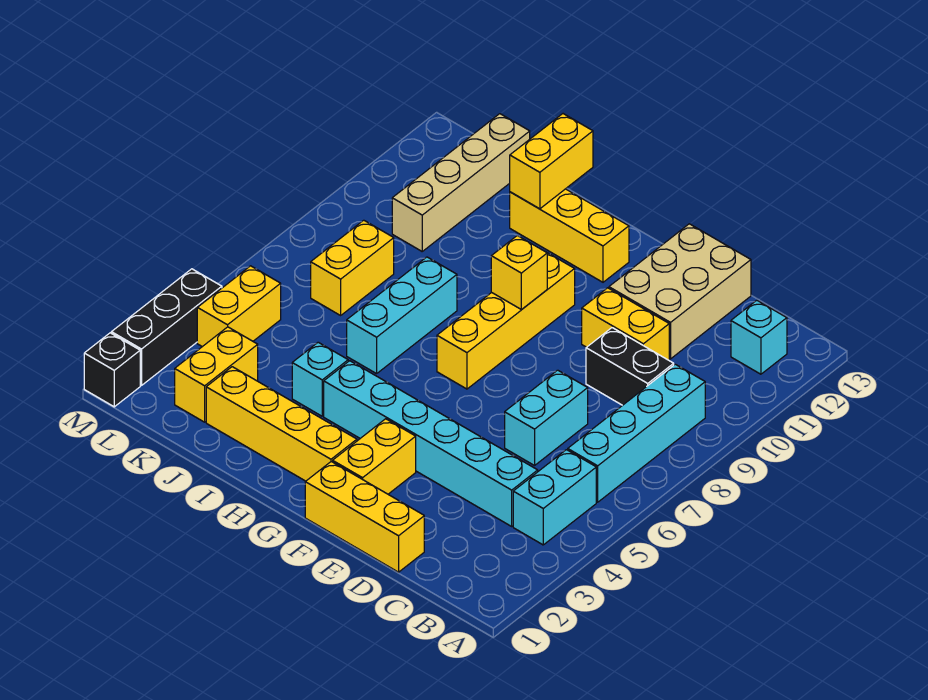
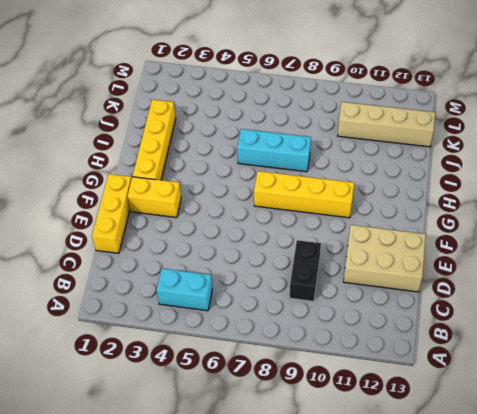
none -> cyan 1x4 brick [568,364,705,502]
none -> cyan 1x1 brick [731,300,787,374]
none -> cyan 1x6 brick [324,361,538,526]

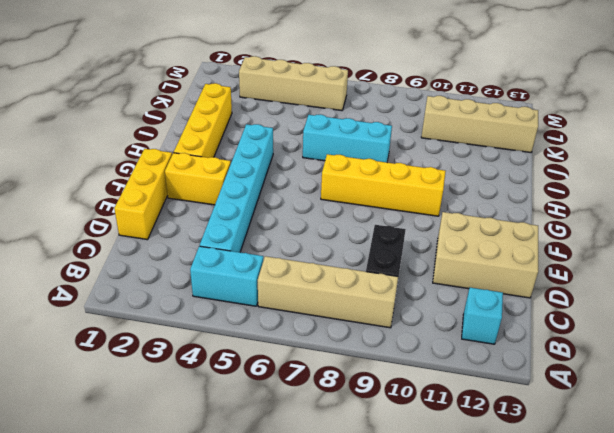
tan 1x4 brick [258,256,398,328] -> cyan 1x4 brick [568,364,705,502]
tan 1x4 brick [239,56,348,111] -> yellow 1x2 brick [197,266,281,347]
none -> cyan 1x2 brick [505,370,588,465]
none -> yellow 1x2 brick [582,288,669,360]
none -> yellow 1x3 brick [510,189,629,282]

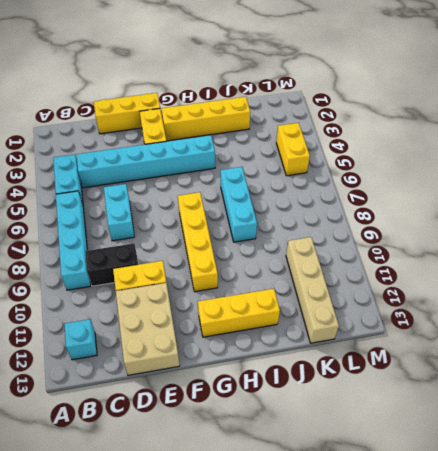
none -> cyan 1x1 brick [292,342,348,416]
none -> yellow 1x2 brick [175,327,258,422]
none -> yellow 1x2 brick [311,220,394,315]

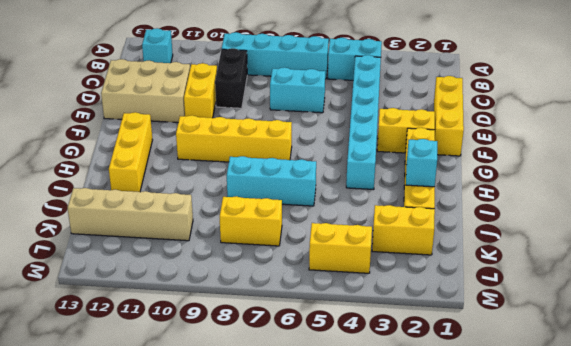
cyan 1x1 brick [406,139,437,187] -> cyan 1x1 brick moved to [292,342,348,416]
none -> black 1x1 brick [84,333,140,407]
none -> black 1x3 brick [111,269,222,385]
none -> yellow 1x1 brick [491,236,547,310]

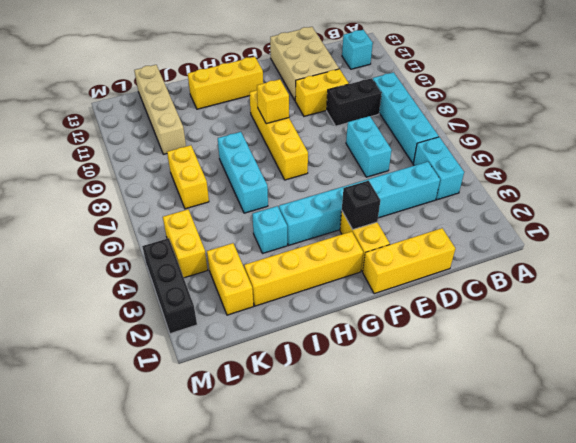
black 1x1 brick [342,181,380,229] -> black 1x1 brick moved to [84,333,140,407]
none -> yellow 1x2 brick [510,114,593,209]

